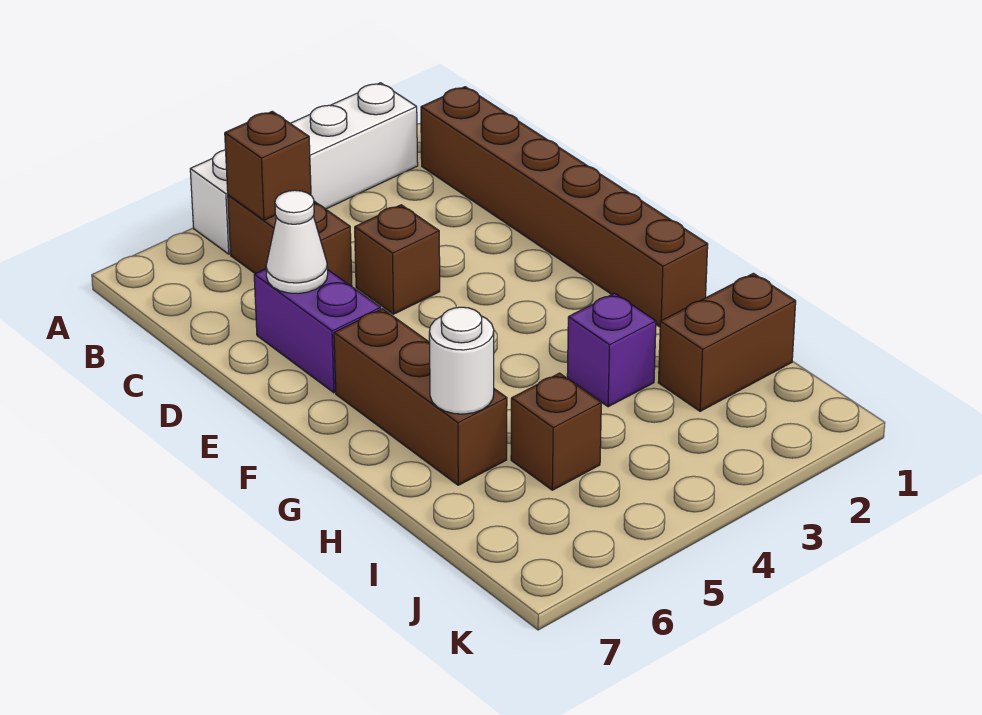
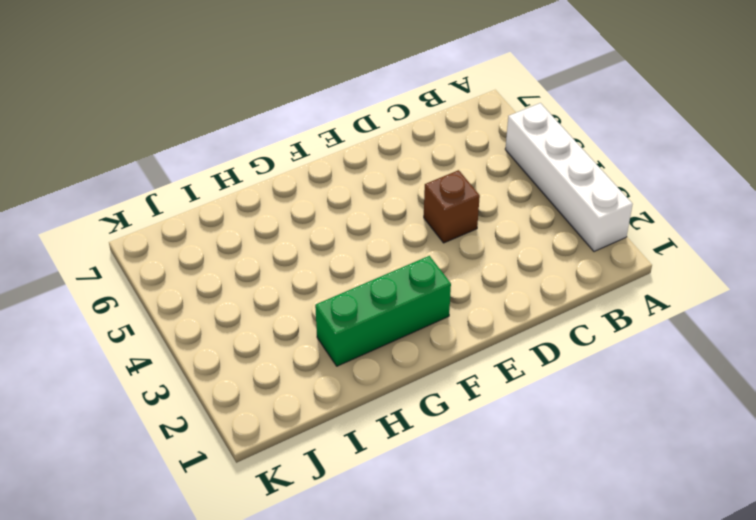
green 1x3 brick [315,256,451,366] -> none
none -> brown 1x6 brick [421,87,708,327]
none -> brown 1x2 brick [228,195,352,287]
none -> purple 1x2 brick [254,269,381,393]

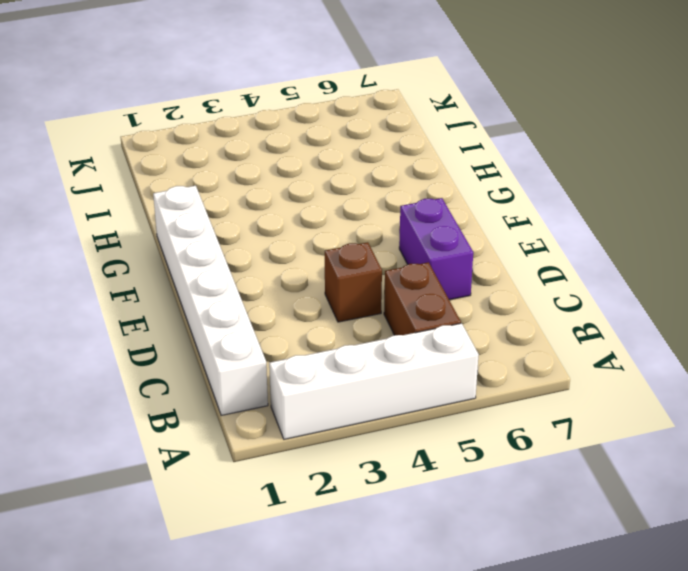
white 1x6 brick [153,186,268,416] -> brown 1x6 brick [421,87,708,327]
none -> brown 1x3 brick [334,309,507,485]
none -> purple 1x1 brick [567,293,656,407]
none -> brown 1x2 brick [658,273,796,411]

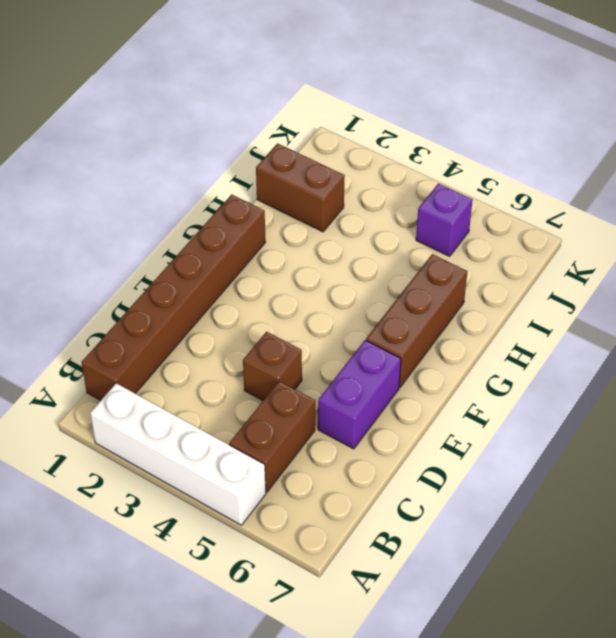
purple 1x1 brick [416,184,473,256] -> purple 1x1 brick moved to [567,293,656,407]
none -> brown 1x1 brick [511,373,601,490]
none -> brown 1x1 brick [225,111,311,220]
none -> white 1x1 cone [266,190,328,294]

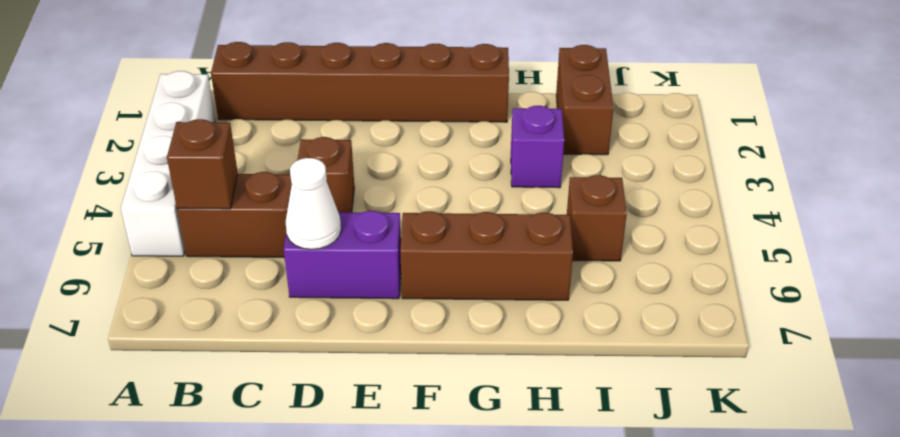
none -> white 1x1 round brick [429,307,494,414]

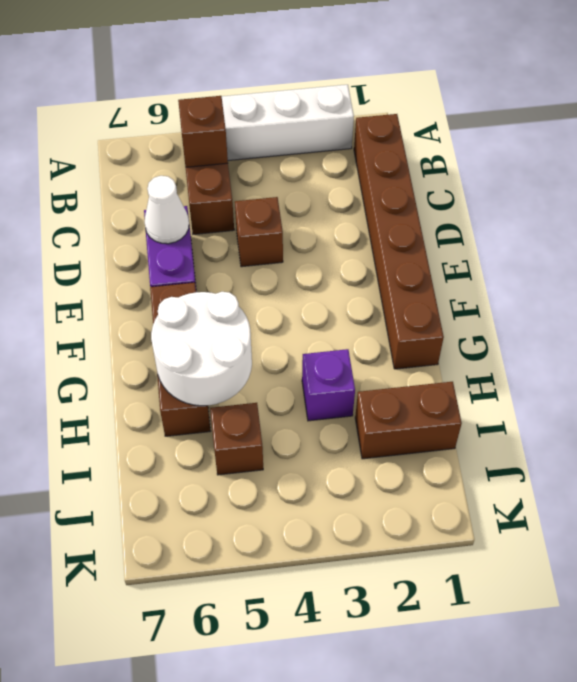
white 2x2 round brick [151,292,252,406] -> white 1x1 round brick [429,307,494,414]

